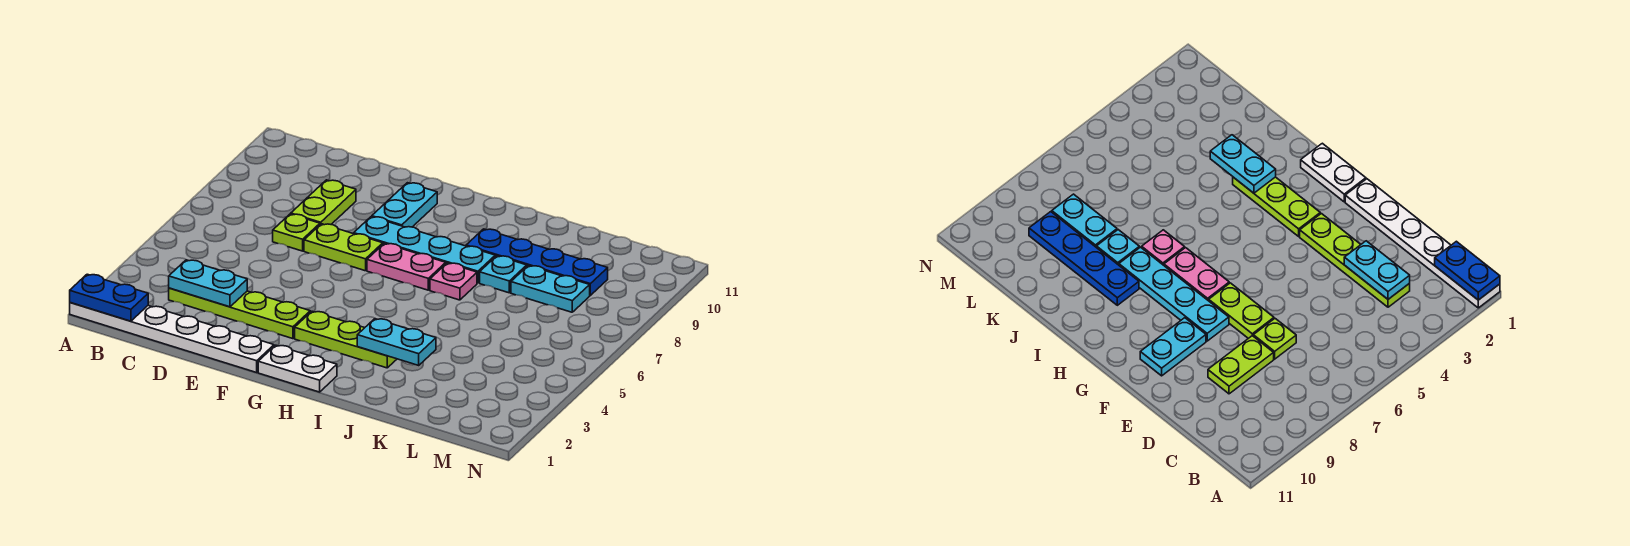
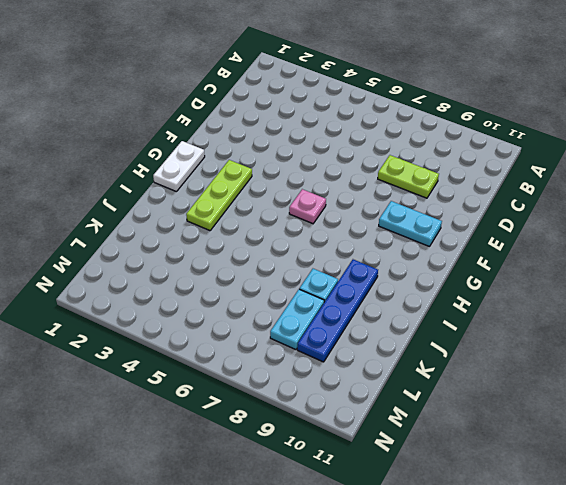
pink 1x1 plate [289,189,326,224] -> pink 1x1 plate moved to [430,263,477,300]
none -> white 1x6 plate [70,303,274,372]
none -> lime 1x4 plate [169,288,310,339]
none -> lime 1x1 plate [273,214,320,251]

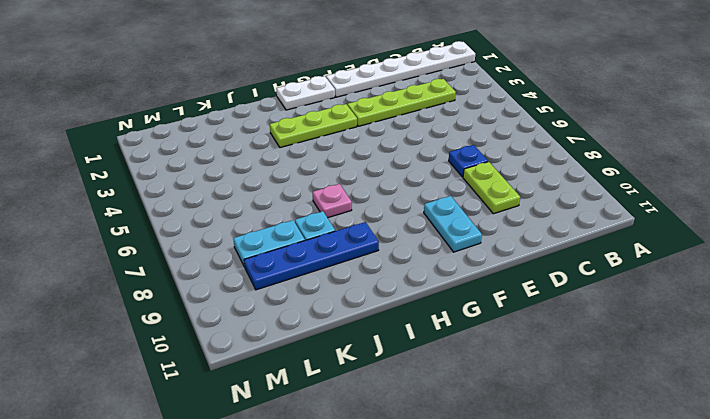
blue 1x1 plate [449,145,488,177] -> lime 1x1 plate [273,214,320,251]
none -> lime 1x2 plate [304,224,383,271]
none -> cyan 1x4 plate [354,217,495,283]
none -> pink 1x2 plate [367,243,446,290]

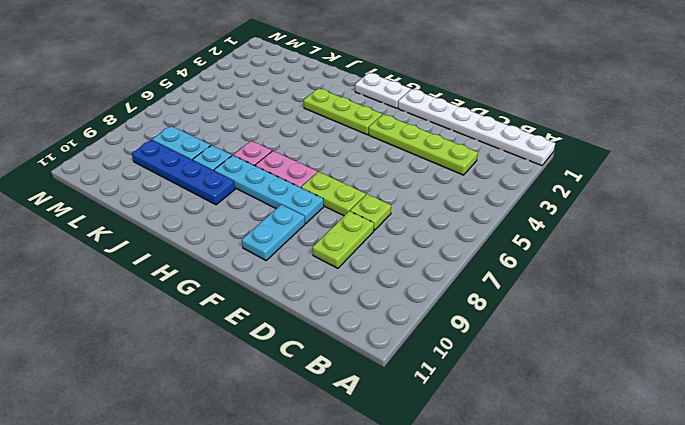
none -> blue 1x2 plate [70,274,148,321]
none -> cyan 1x2 plate [169,260,247,307]
none -> cyan 1x2 plate [357,319,436,365]

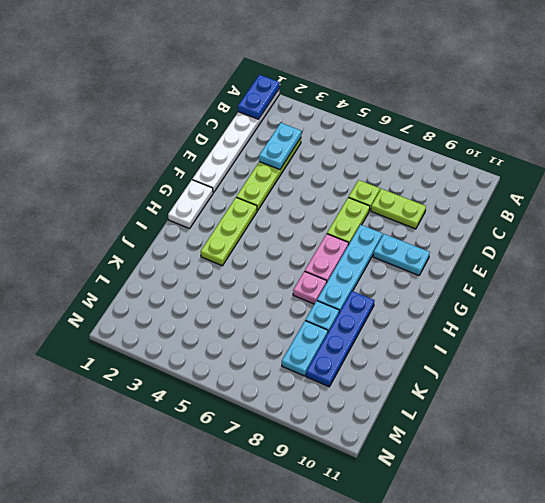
none -> cyan 1x2 plate [357,319,436,365]

